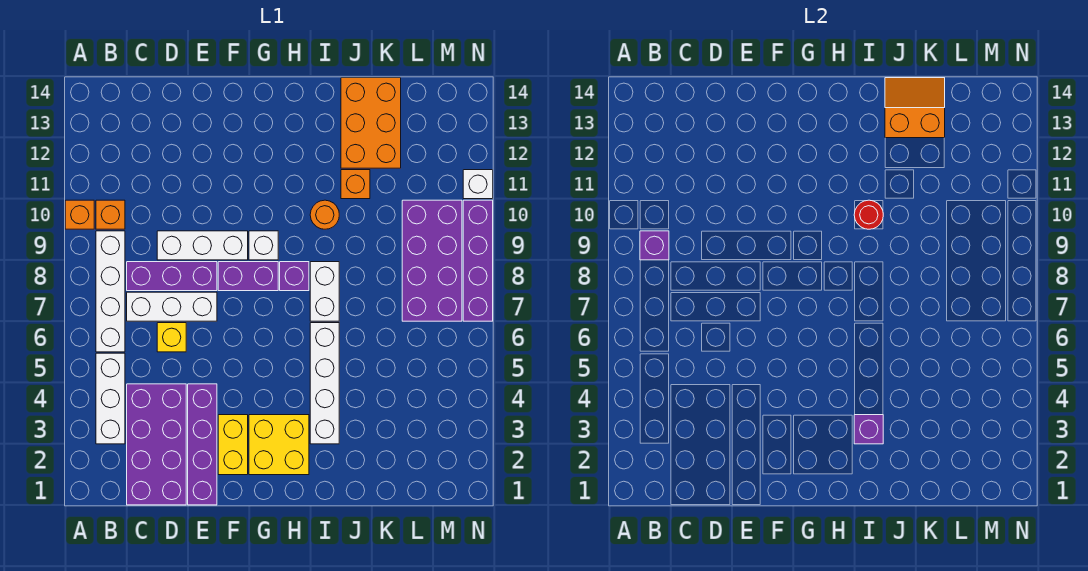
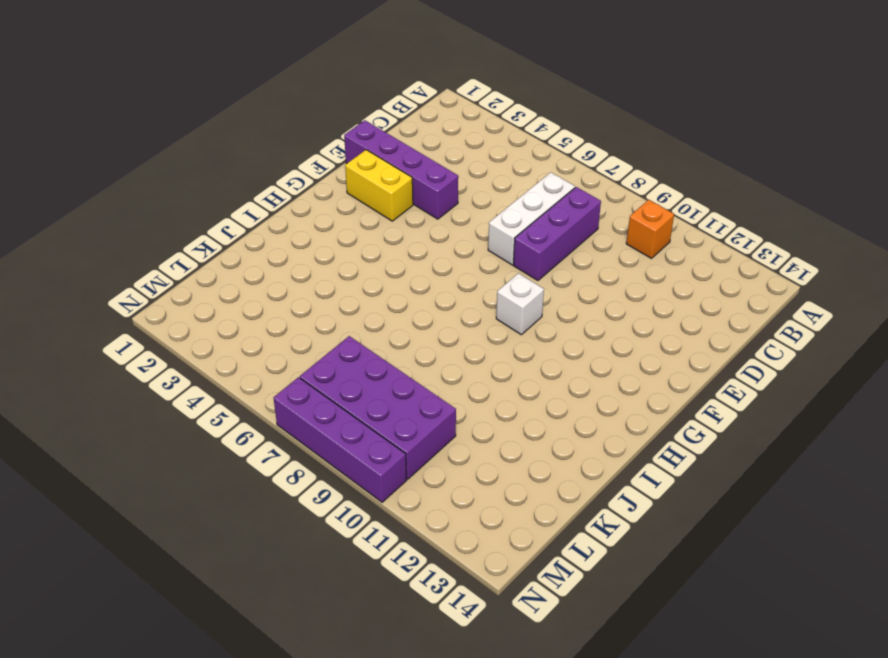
none -> orange 1x1 brick [65,200,94,229]
none -> white 1x3 brick [96,353,125,444]
none -> white 1x4 brick [96,231,125,352]

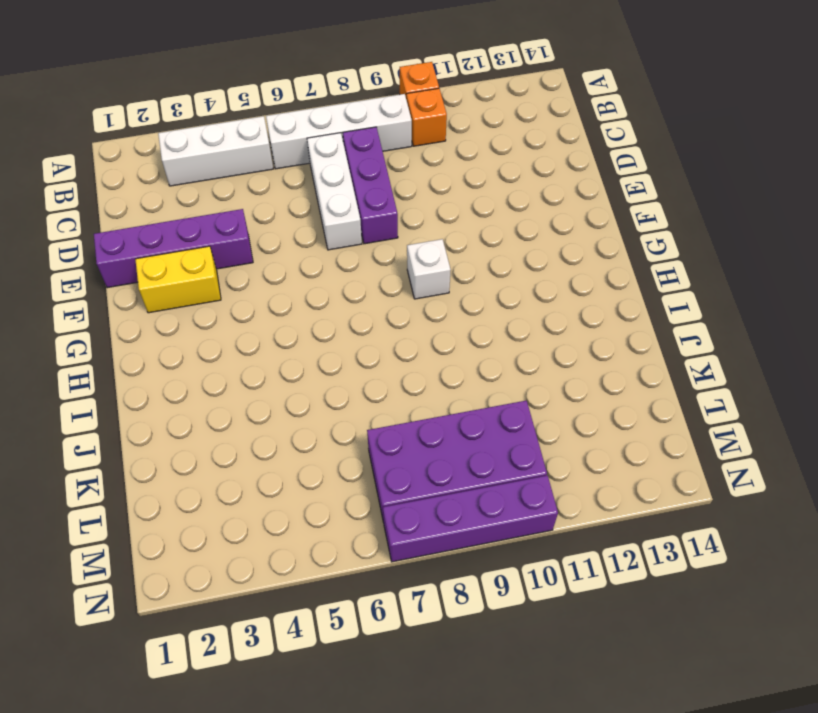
none -> purple 2x4 brick [127,384,186,505]
none -> yellow 1x1 brick [157,323,186,352]
none -> white 1x3 brick [157,231,248,260]

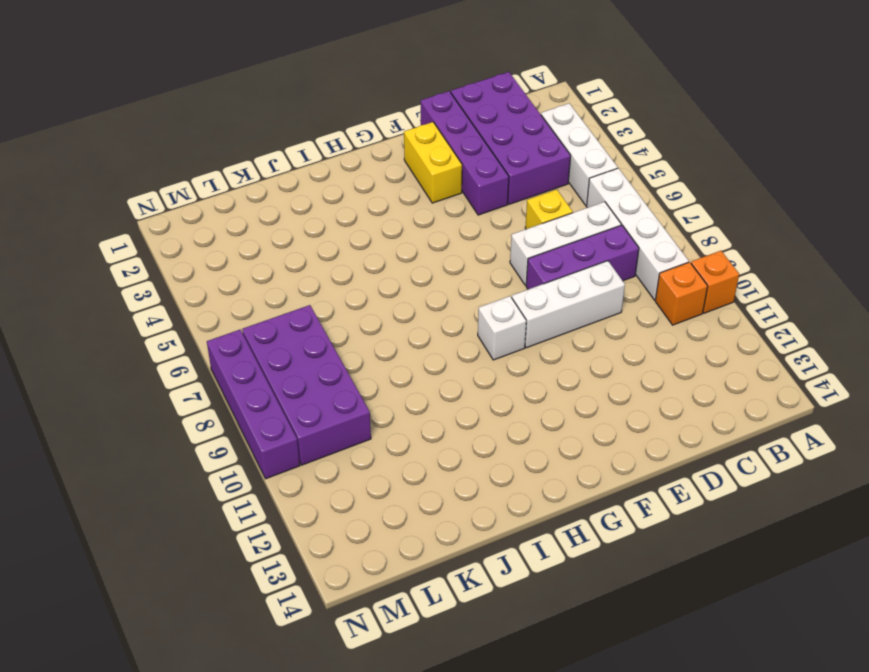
none -> purple 1x2 brick [218,262,278,291]
none -> yellow 2x2 brick [249,415,309,475]
none -> purple 1x1 brick [280,262,309,291]

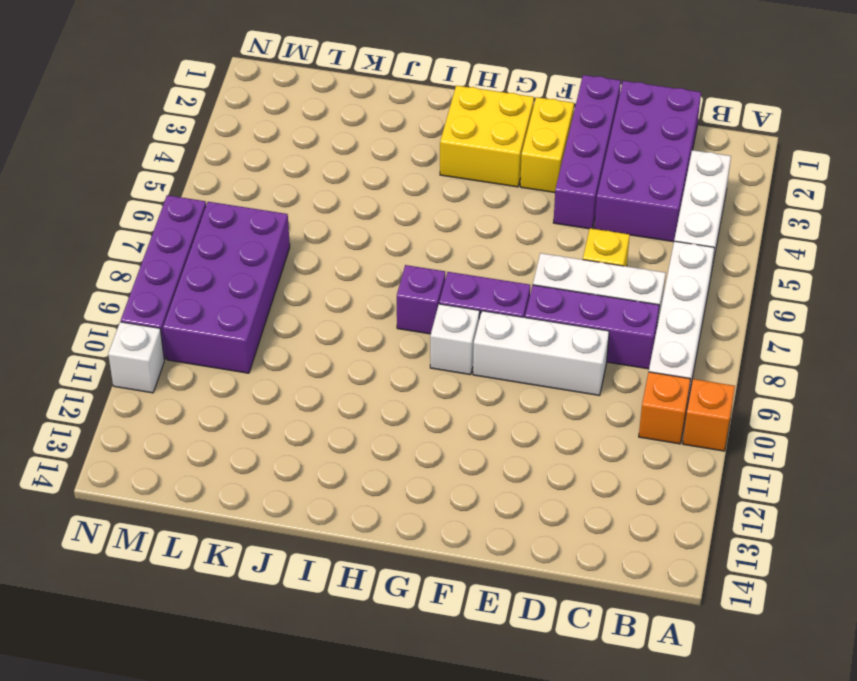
none -> white 1x4 brick [310,323,339,444]
none -> white 1x2 brick [310,262,339,321]
none -> orange 1x1 round brick [310,200,339,229]

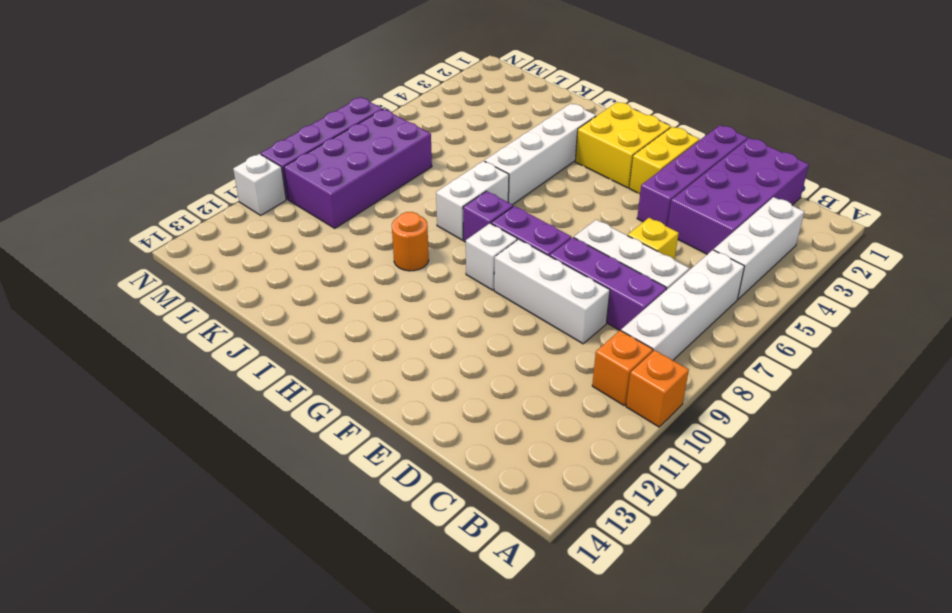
none -> orange 1x1 brick [341,170,370,199]
none -> orange 2x3 brick [341,78,401,168]
none -> purple 1x1 brick [640,231,669,260]

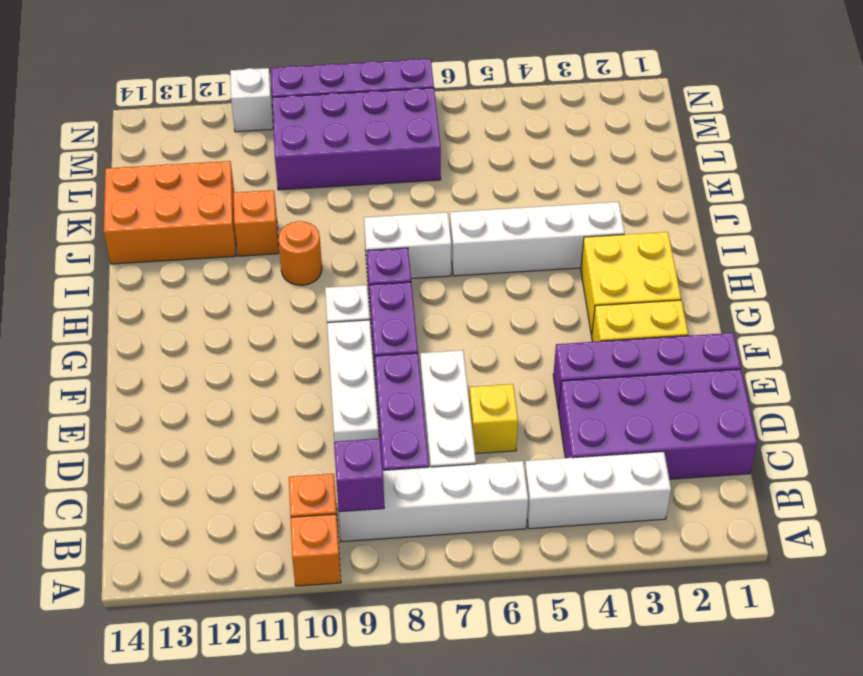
none -> purple 1x1 brick [854,415,883,444]
none -> red 1x1 round brick [854,200,883,229]
none -> orange 2x2 slope [885,78,945,138]

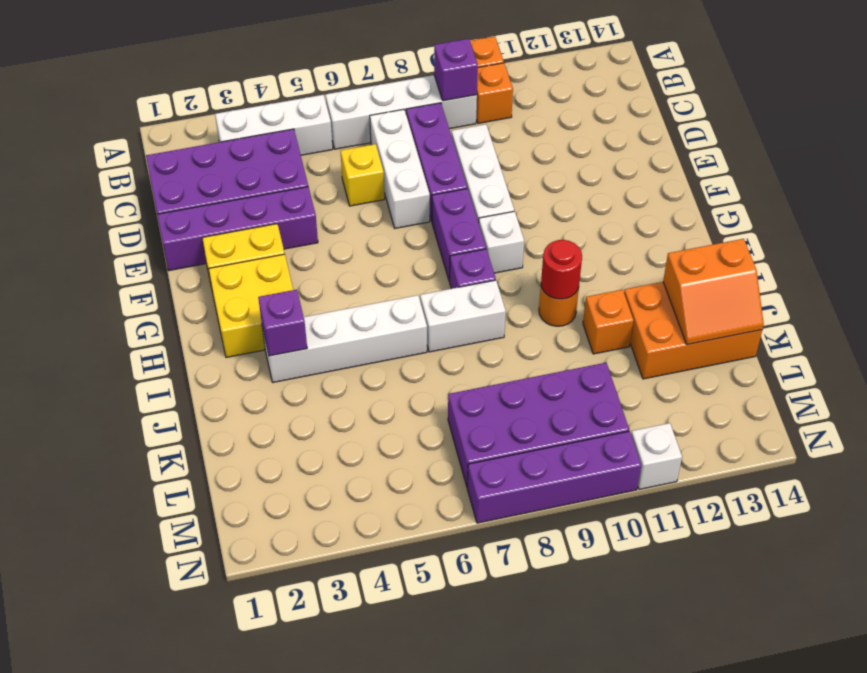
orange 2x2 slope [663,239,764,345] -> orange 2x2 slope turned to [885,78,945,138]

